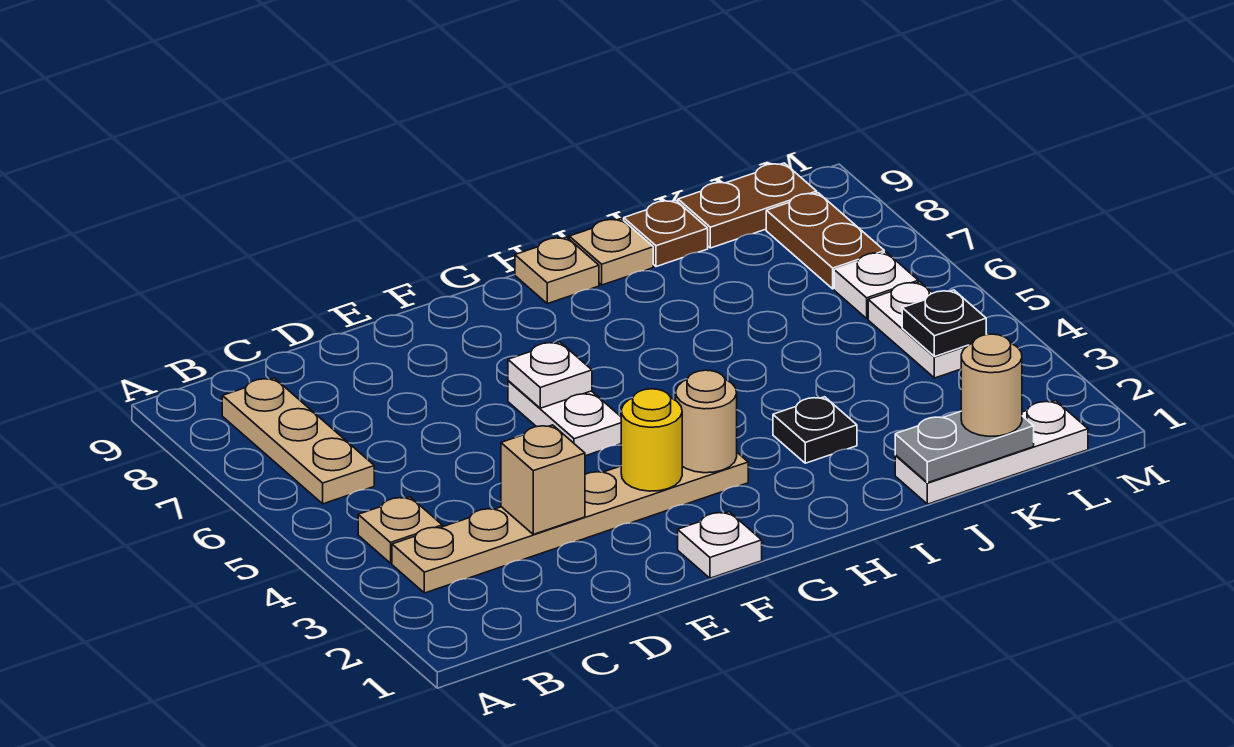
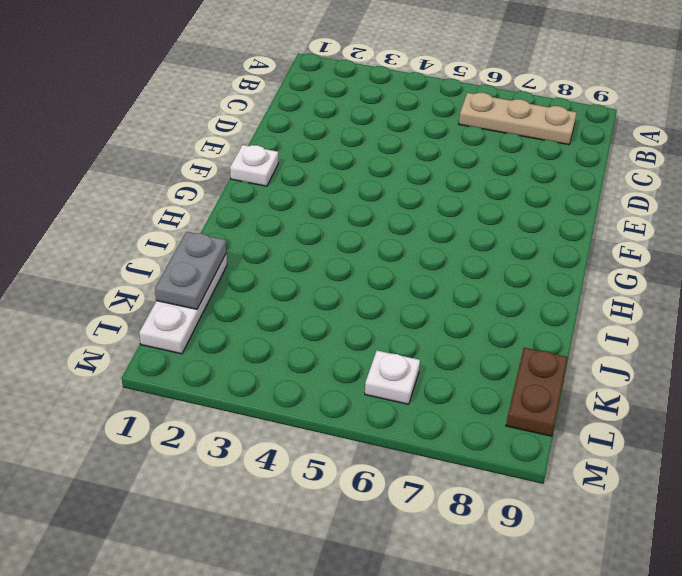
none -> tan 1x6 plate [392,453,748,593]
none -> tan 1x1 plate [358,497,442,563]
none -> white 1x2 plate [508,381,621,456]

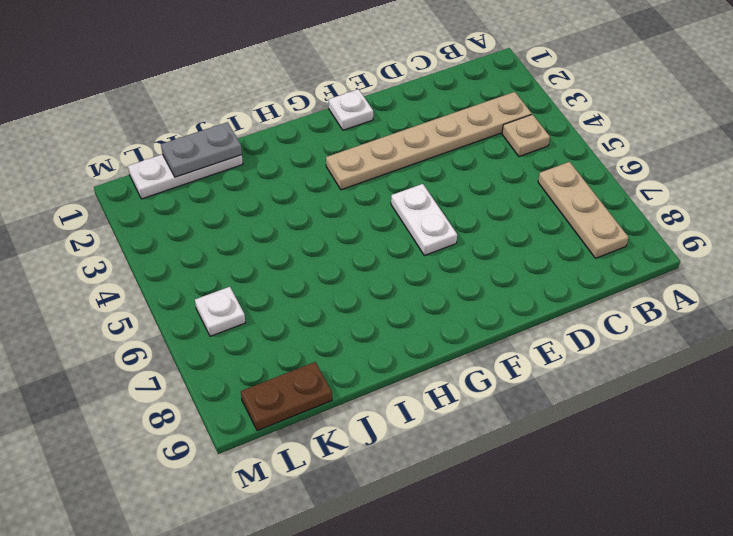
none -> tan 1x1 plate [515,237,599,304]
none -> black 1x1 plate [773,397,857,463]
none -> tan 1x1 plate [569,219,653,285]

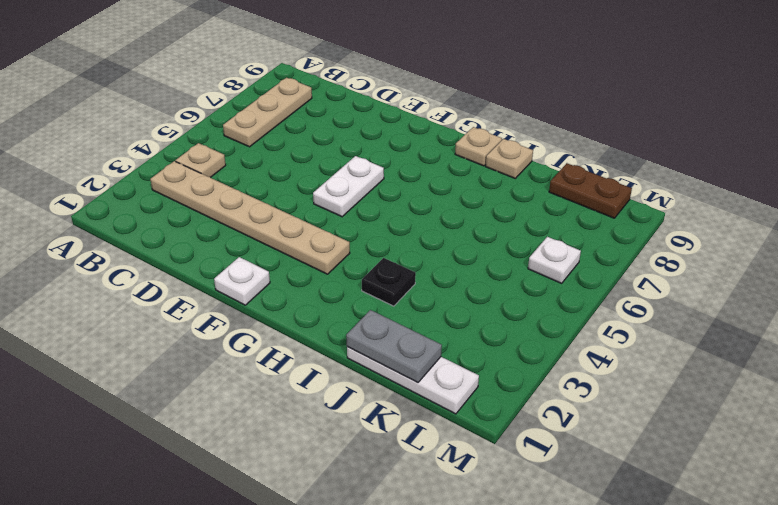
none -> brown 1x1 plate [624,200,708,267]
none -> white 1x2 plate [868,282,968,378]
none -> brown 1x2 plate [766,193,884,289]

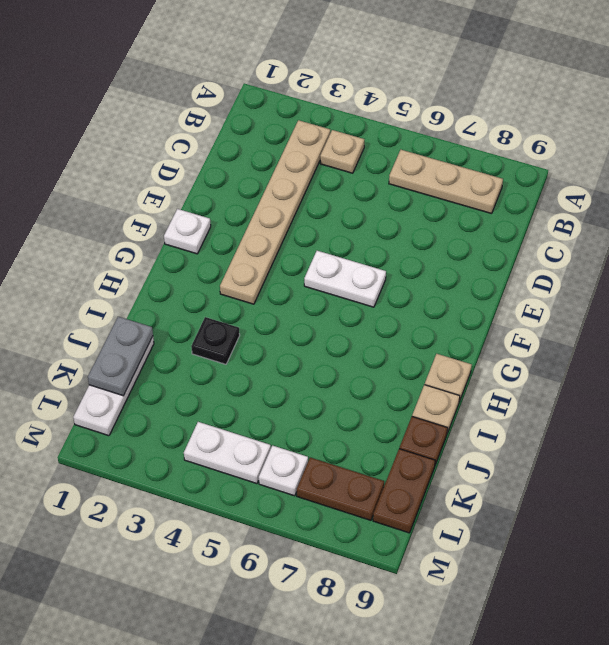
none -> tan 1x1 brick [501,425,585,534]
none -> yellow 1x1 round brick [621,389,682,491]
none -> white 1x1 plate [508,342,592,408]

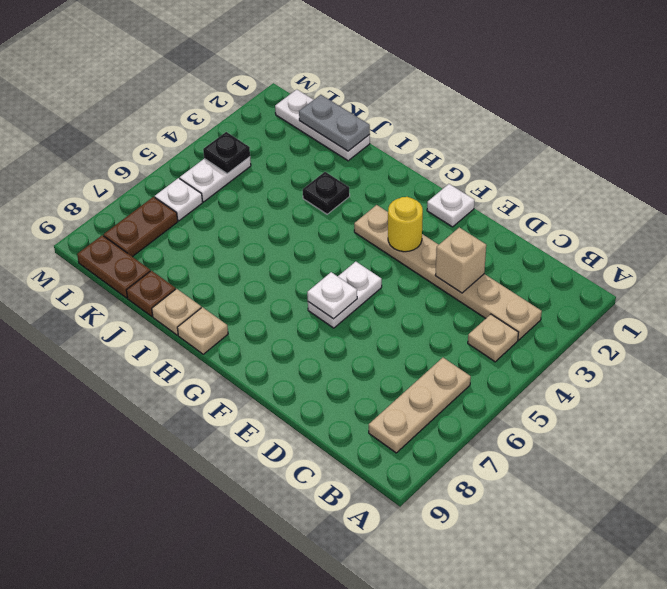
none -> tan 1x1 round brick [676,370,737,473]
none -> tan 1x1 round brick [961,334,1022,436]

